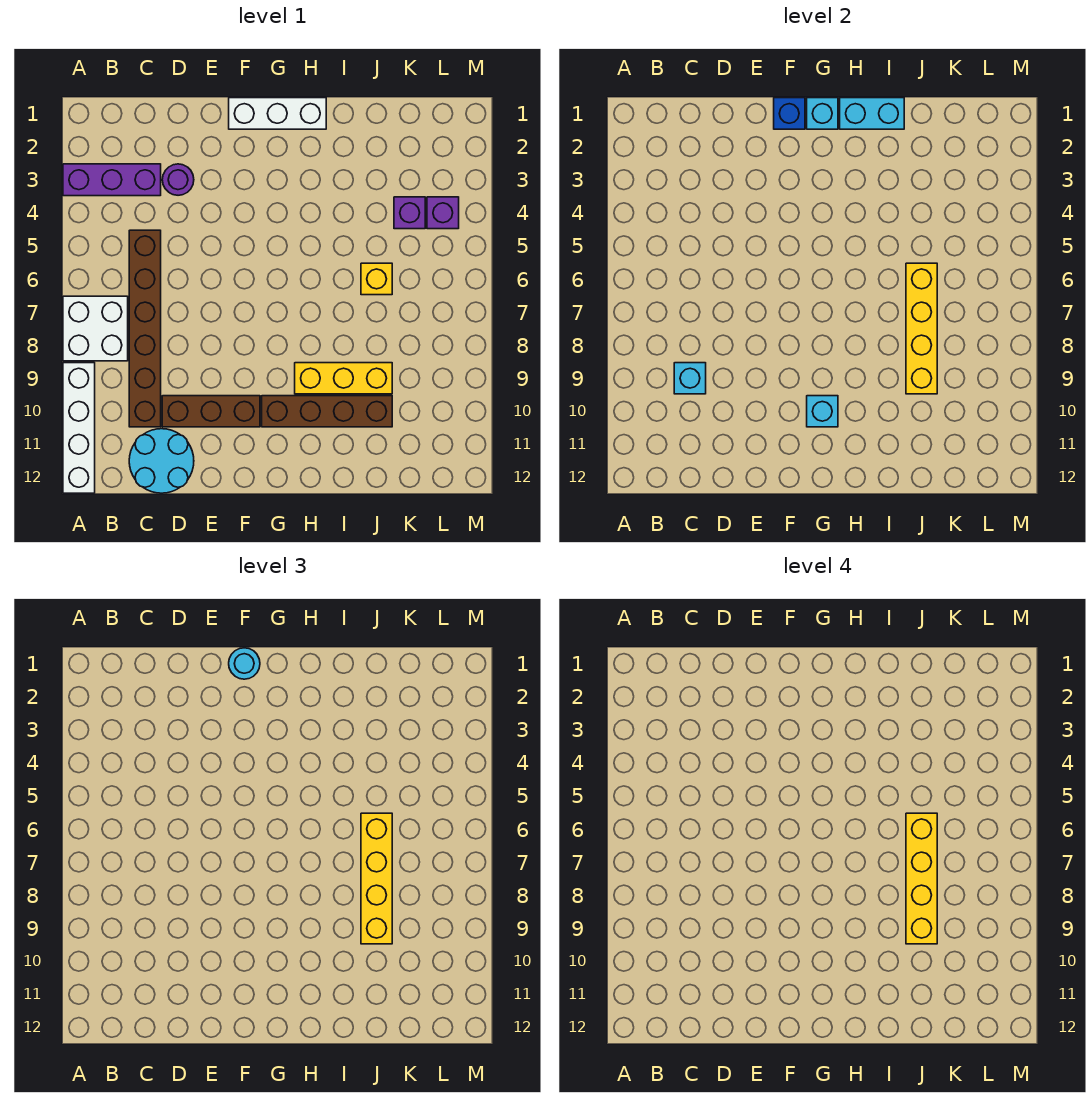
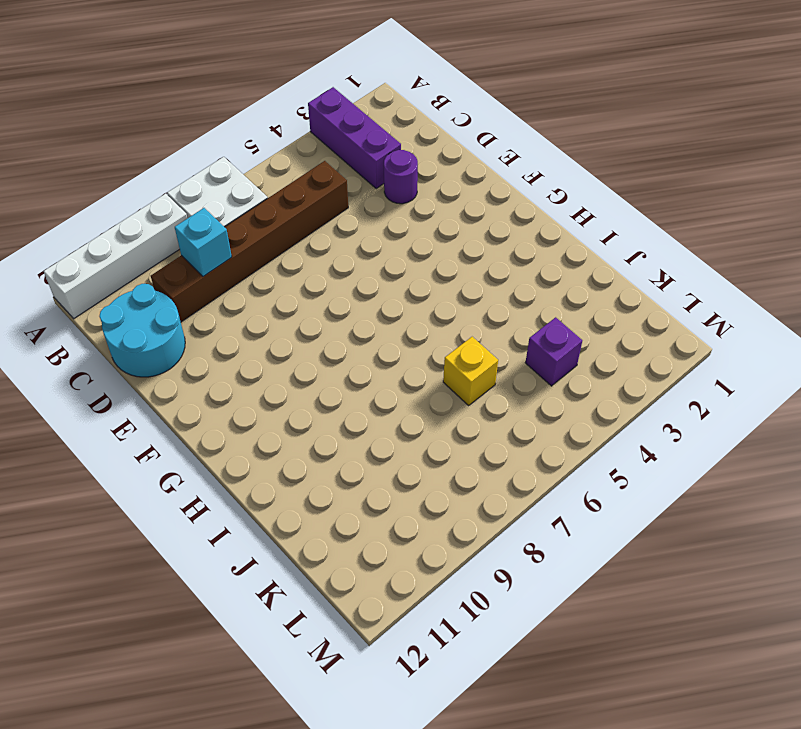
none -> brown 1x3 brick [162,396,260,427]
none -> white 1x3 brick [229,98,326,129]
none -> brown 1x4 brick [262,396,392,427]

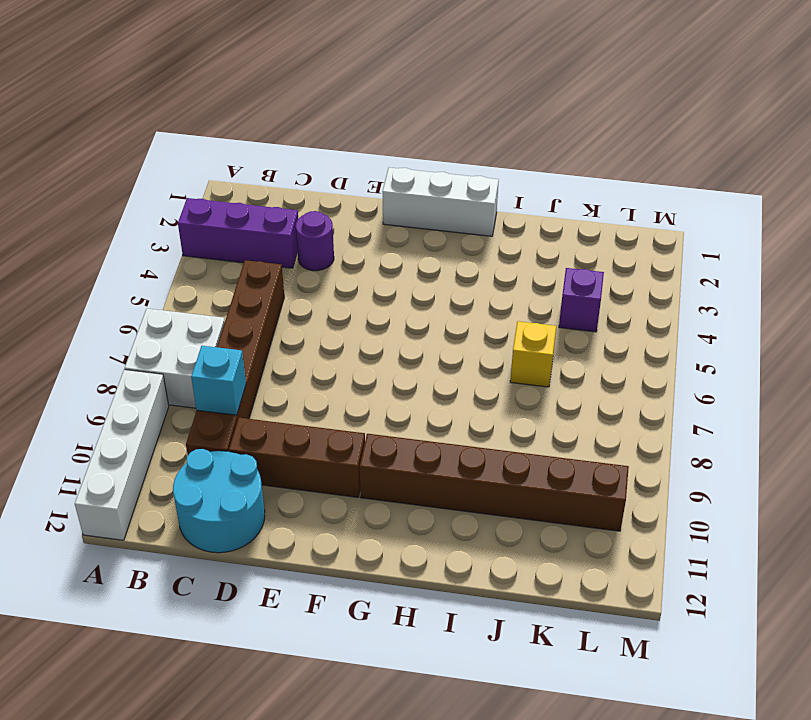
brown 1x6 brick [360,434,629,531] -> brown 1x4 brick [262,396,392,427]
none -> yellow 1x3 brick [295,363,392,394]
none -> purple 1x1 brick [427,197,459,229]
none -> blue 1x1 brick [774,98,805,129]

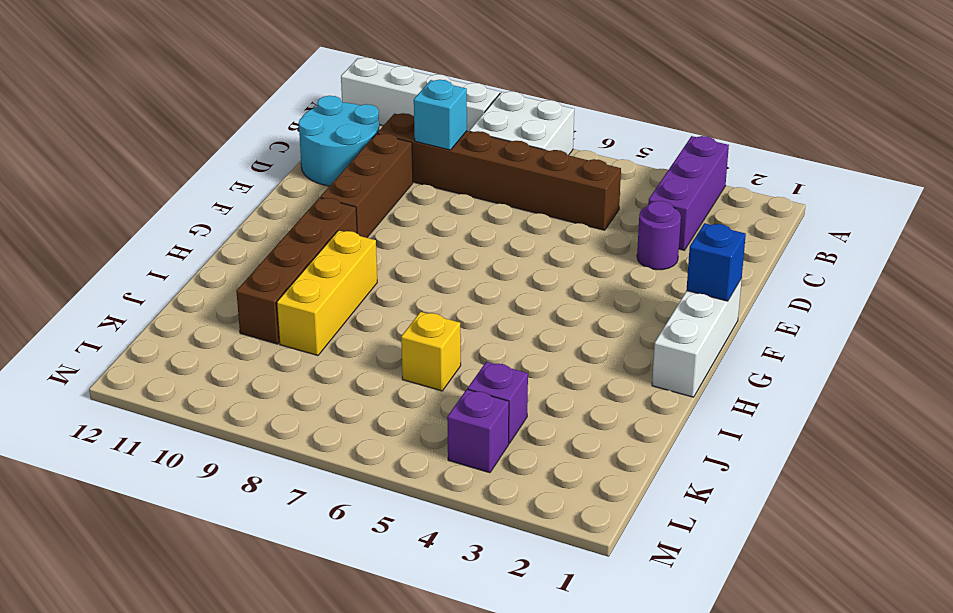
none -> cyan 1x1 brick [807,98,838,129]
none -> cyan 1x1 brick [807,396,838,427]
none -> cyan 1x2 brick [840,98,904,129]

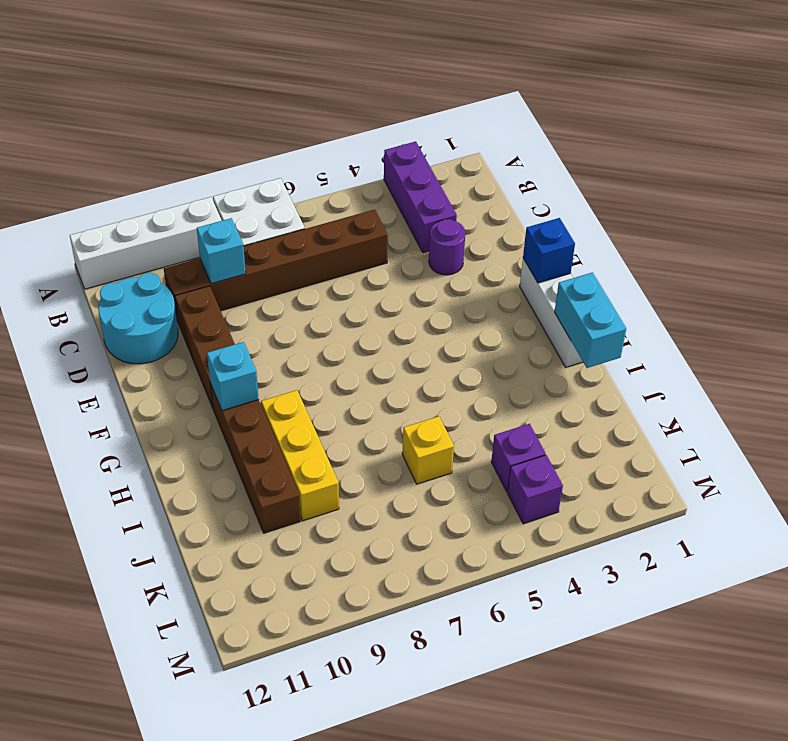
none -> cyan 1x1 brick [807,98,838,129]
none -> yellow 1x4 brick [906,263,937,394]
none -> cyan 1x1 round brick [229,648,260,679]

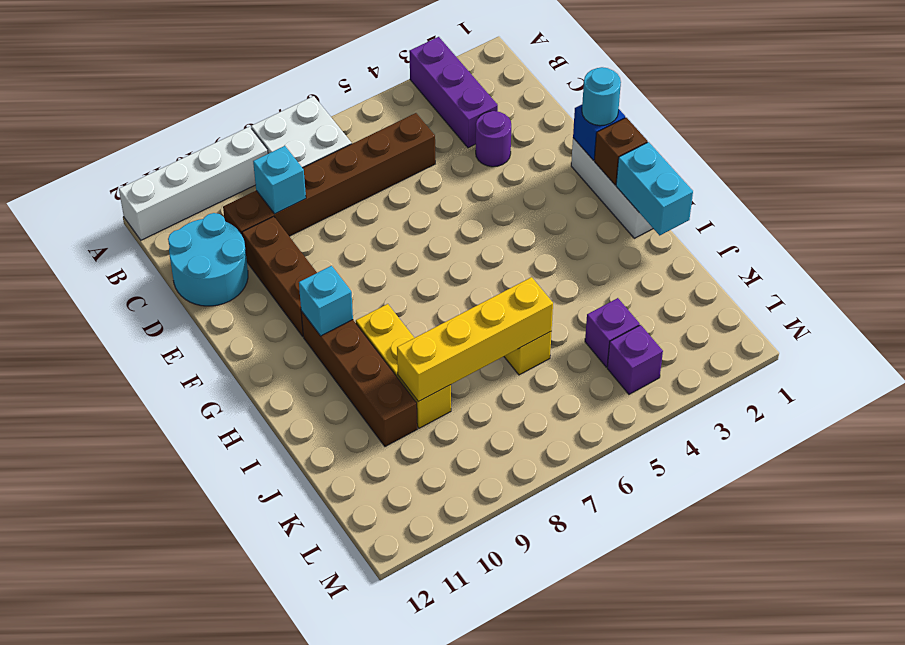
brown 1x1 brick [594,118,648,185] -> cyan 1x1 brick [807,98,838,129]
none -> yellow 1x4 brick [361,813,392,944]
none -> yellow 1x4 brick [906,813,937,944]

